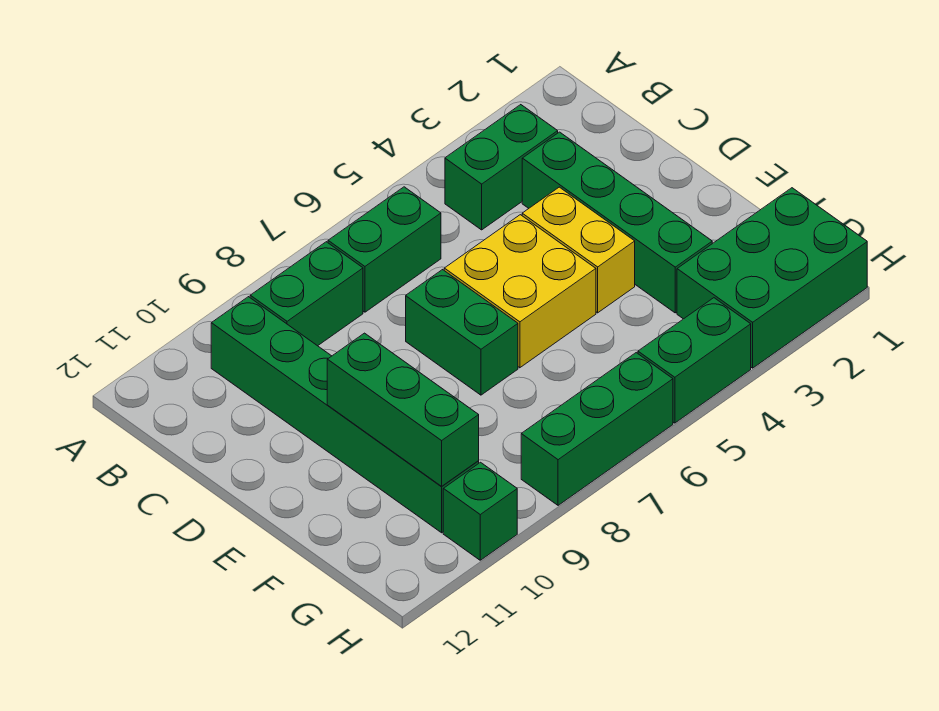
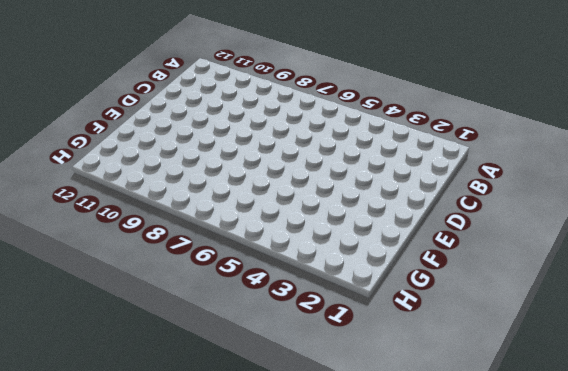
none -> green 1x2 brick [445,105,558,230]
none -> green 1x2 brick [328,187,441,312]
none -> green 1x2 brick [250,242,363,346]

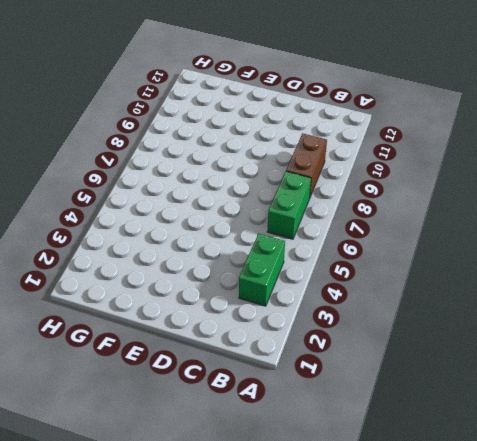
brown 1x2 brick [286,133,327,197] -> green 1x2 brick [250,242,363,346]
none -> green 1x6 brick [211,297,479,533]
none -> green 1x4 brick [522,132,712,313]
none -> yellow 1x2 brick [522,187,635,313]

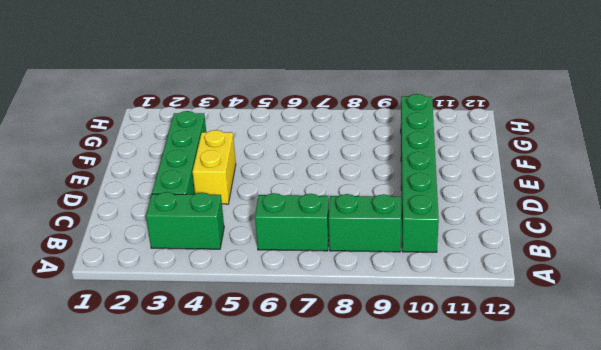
none -> yellow 2x2 brick [444,215,596,368]
none -> green 1x2 brick [406,270,518,395]
none -> green 2x3 brick [677,188,867,368]

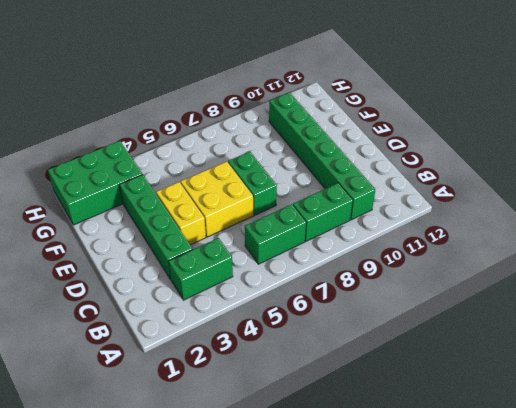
none -> green 1x2 brick [638,298,751,423]
none -> green 1x3 brick [521,353,673,505]
none -> green 1x1 brick [443,462,517,560]

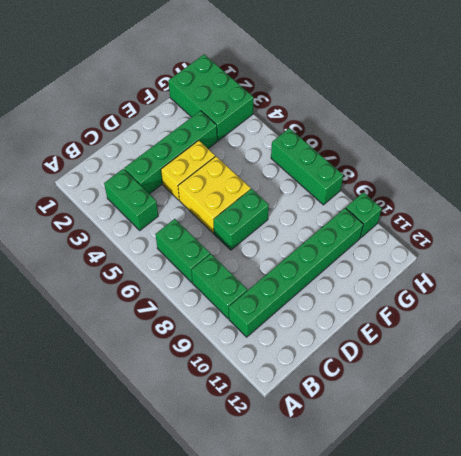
none -> green 1x2 brick [638,298,751,423]
none -> green 1x3 brick [327,333,479,486]

